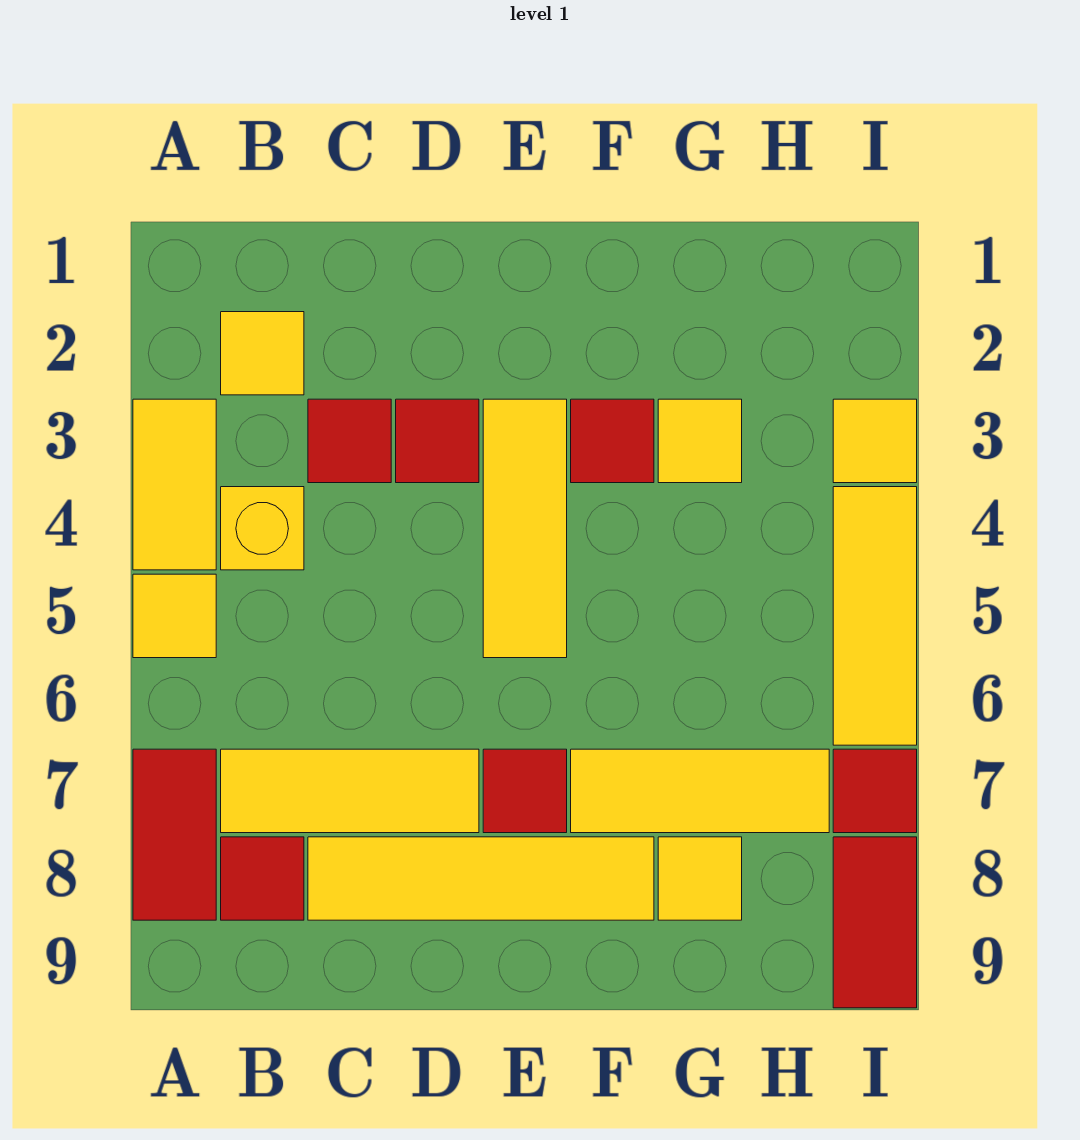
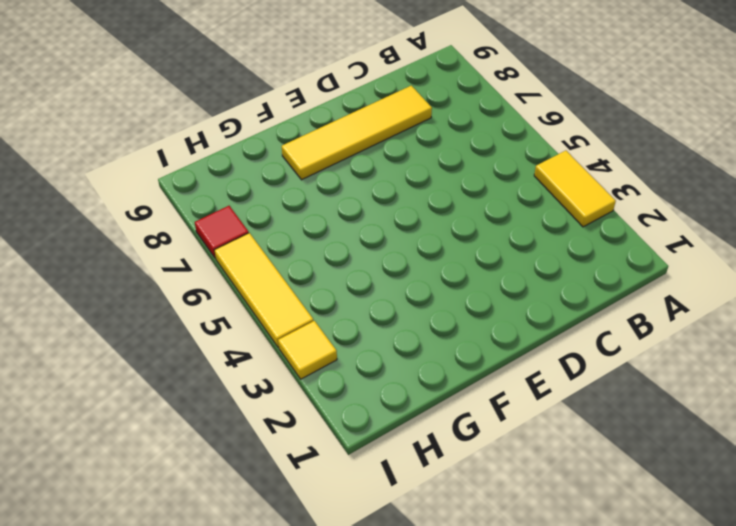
none -> yellow 1x1 tile [133,574,216,658]
none -> red 1x2 tile [133,749,216,920]
none -> yellow 1x1 tile [221,312,304,395]

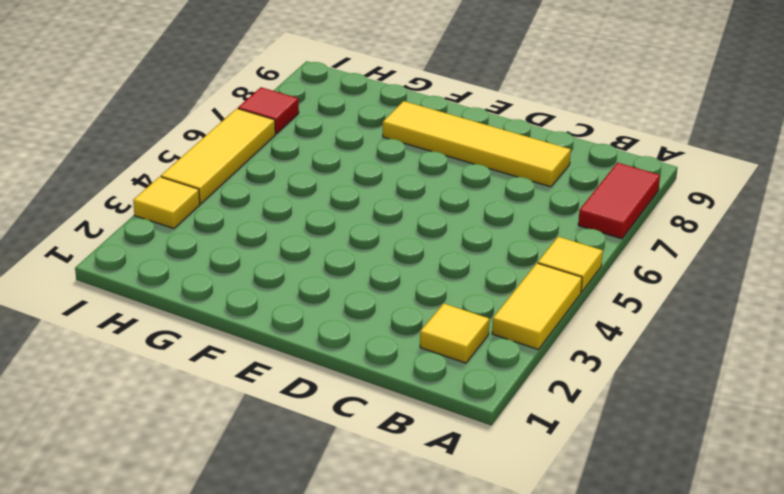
none -> yellow 1x1 brick [221,487,304,570]
none -> yellow 1x3 tile [221,749,479,833]
none -> red 1x1 tile [221,837,304,920]

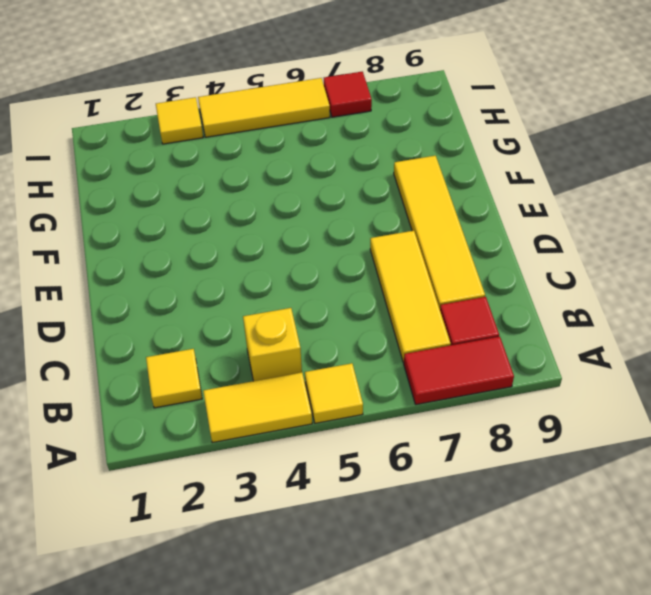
none -> red 1x1 tile [308,399,391,483]
none -> red 1x1 tile [396,399,479,483]
none -> yellow 1x3 tile [483,399,567,658]

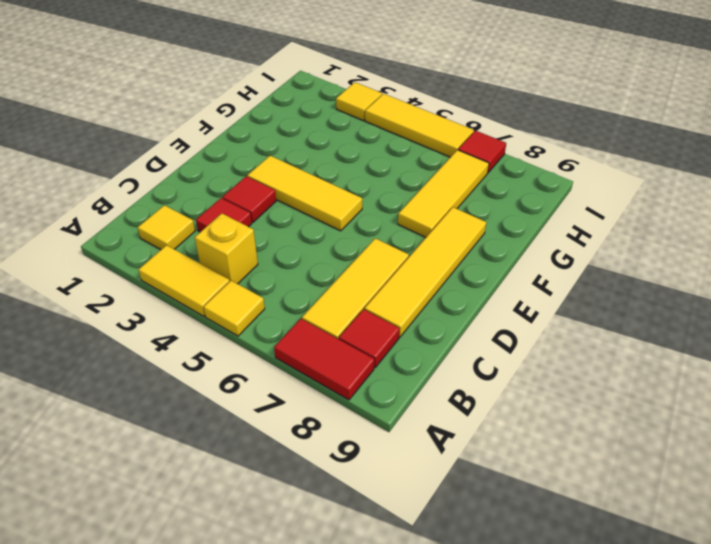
none -> red 1x1 tile [483,749,567,833]
none -> red 1x1 tile [571,399,654,483]
none -> yellow 1x1 tile [658,399,742,483]

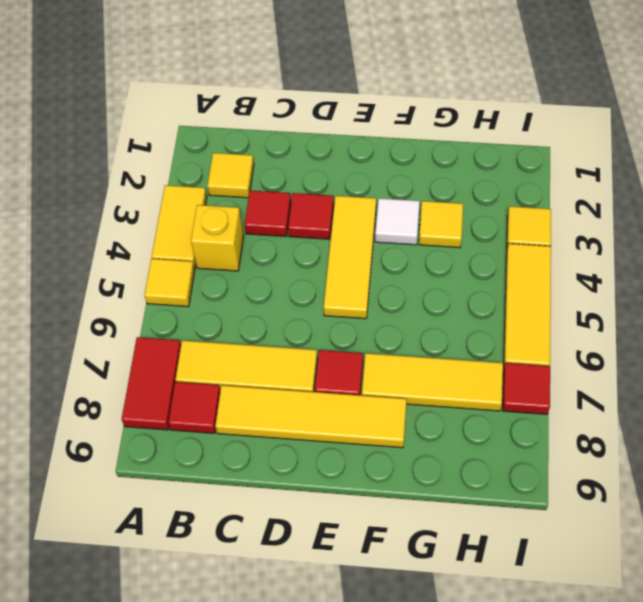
white 1x1 tile [375,198,420,245] -> red 1x1 tile [571,399,654,483]
none -> yellow 1x1 tile [658,837,742,920]
none -> red 1x2 tile [833,837,917,1008]

